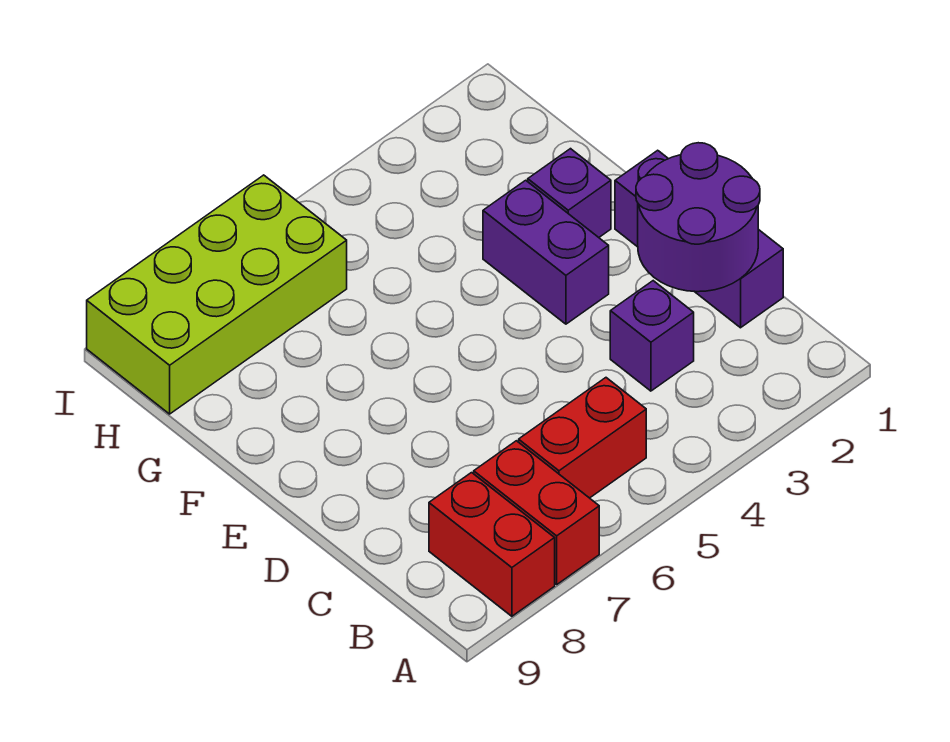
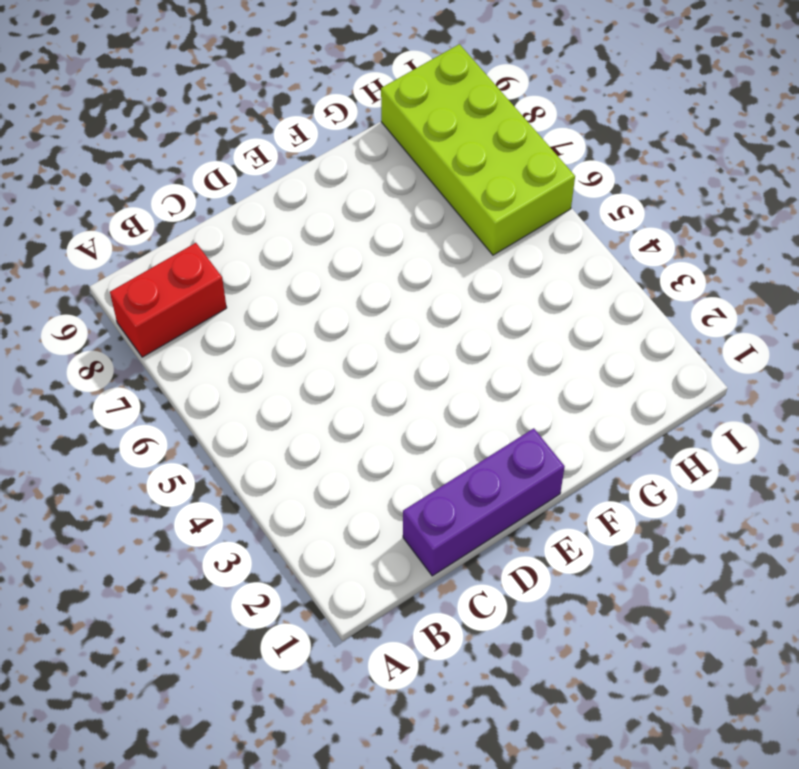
none -> red 1x2 brick [474,441,599,584]
none -> red 1x2 brick [519,378,646,498]

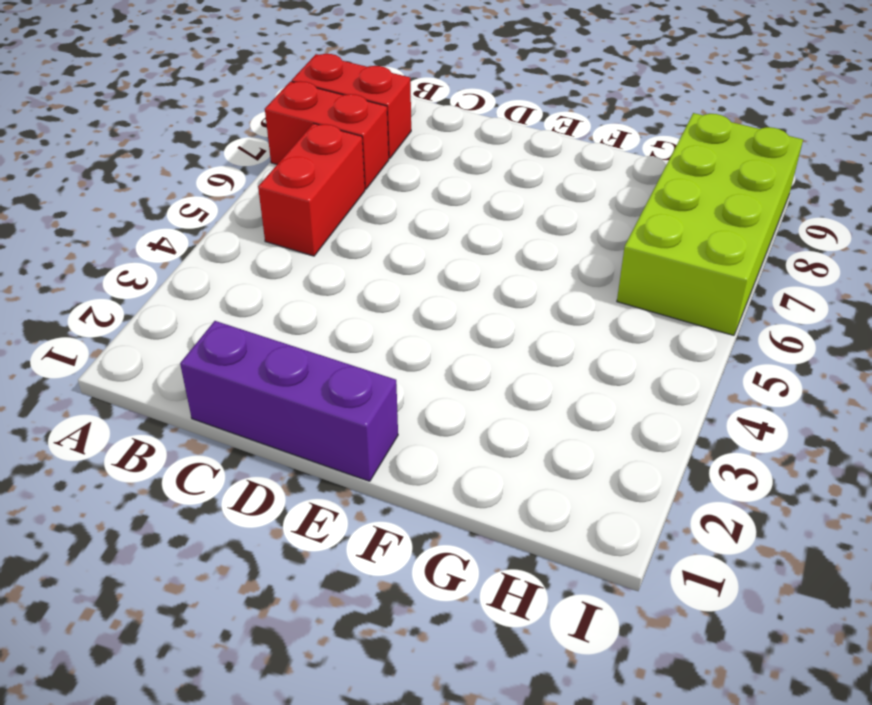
none -> purple 1x1 brick [610,281,694,391]
none -> purple 1x2 brick [483,180,609,324]

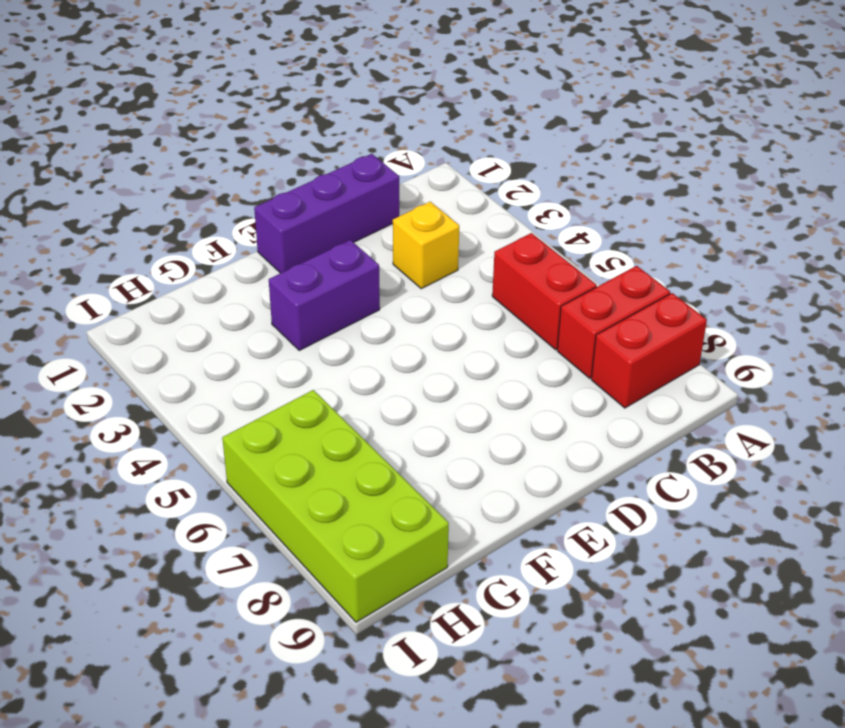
yellow 1x1 brick [393,202,459,289] -> purple 1x1 brick [610,281,694,391]
none -> purple 1x1 brick [528,149,611,237]
none -> purple 2x2 round brick [636,143,760,292]

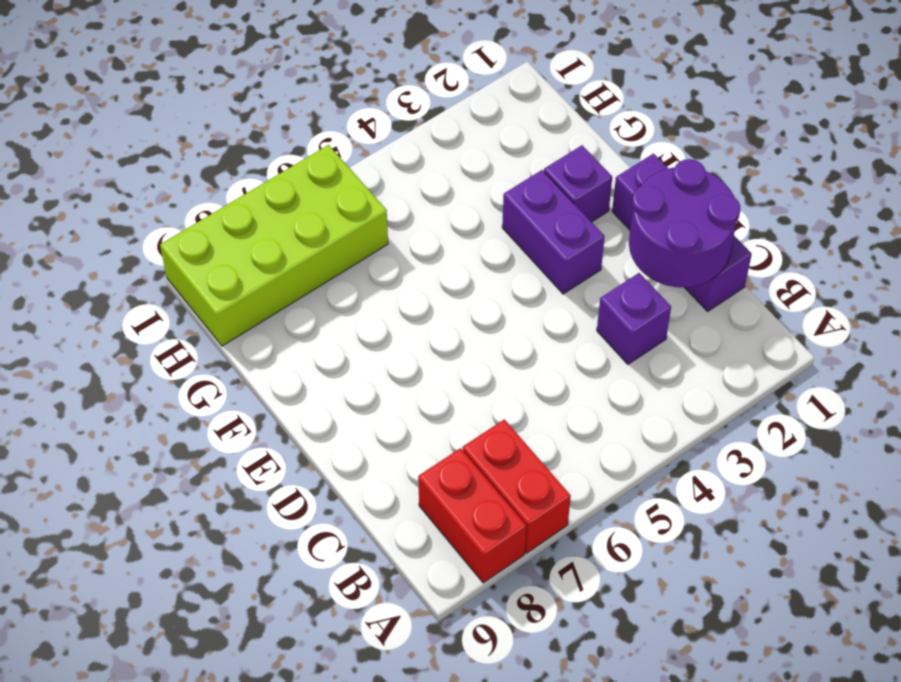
none -> red 1x2 brick [519,378,646,498]

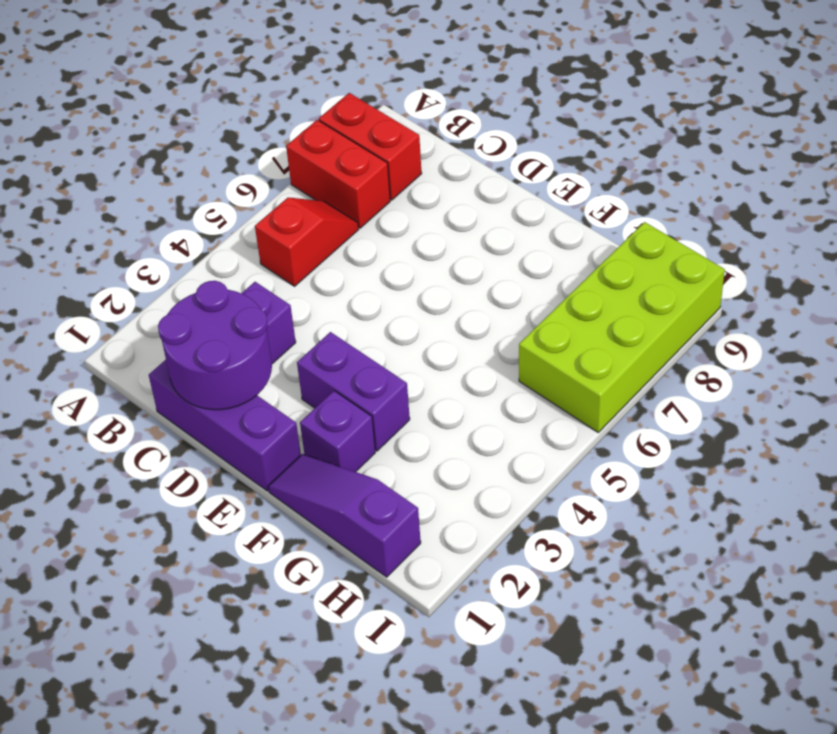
red 1x2 slope [255,198,359,286] -> red 1x2 brick [519,378,646,498]
purple 1x3 slope [268,454,421,577] -> none

